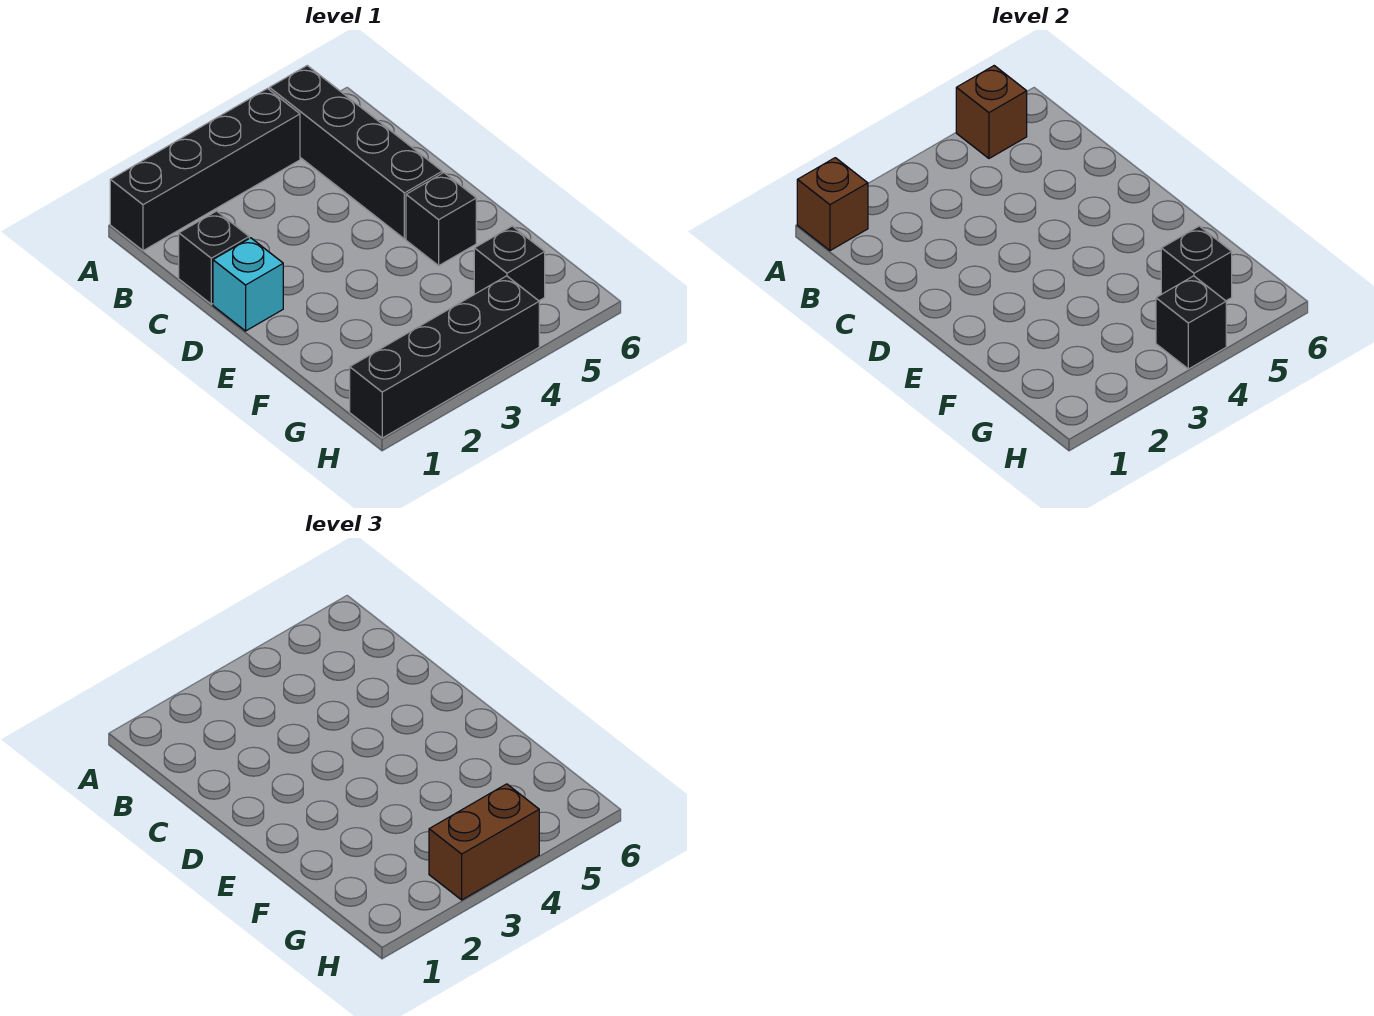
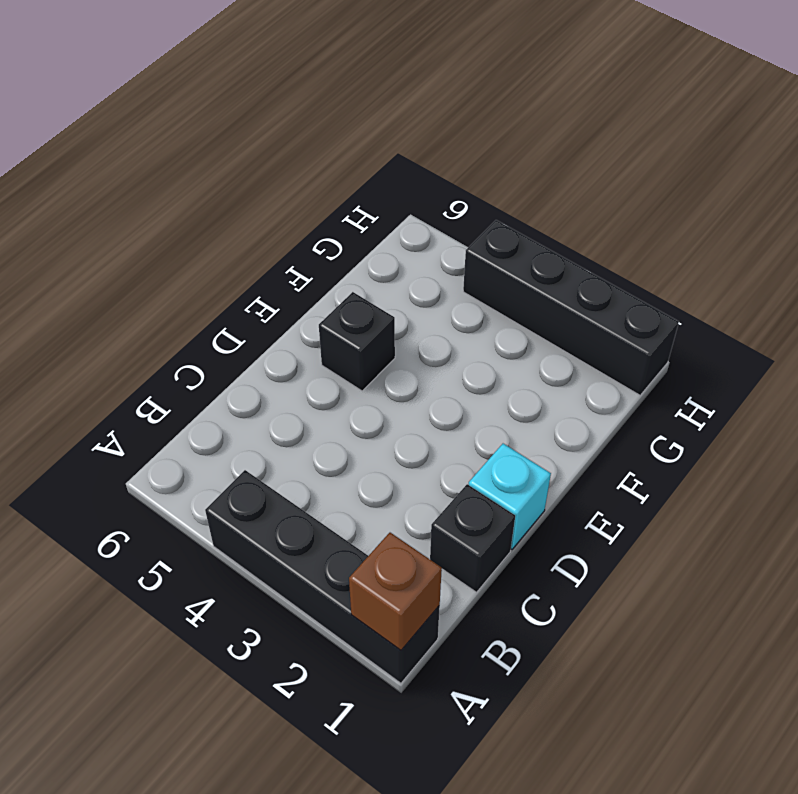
none -> black 1x4 brick [269,66,442,239]
none -> black 1x1 brick [474,226,545,301]
none -> brown 1x1 brick [956,66,1027,158]

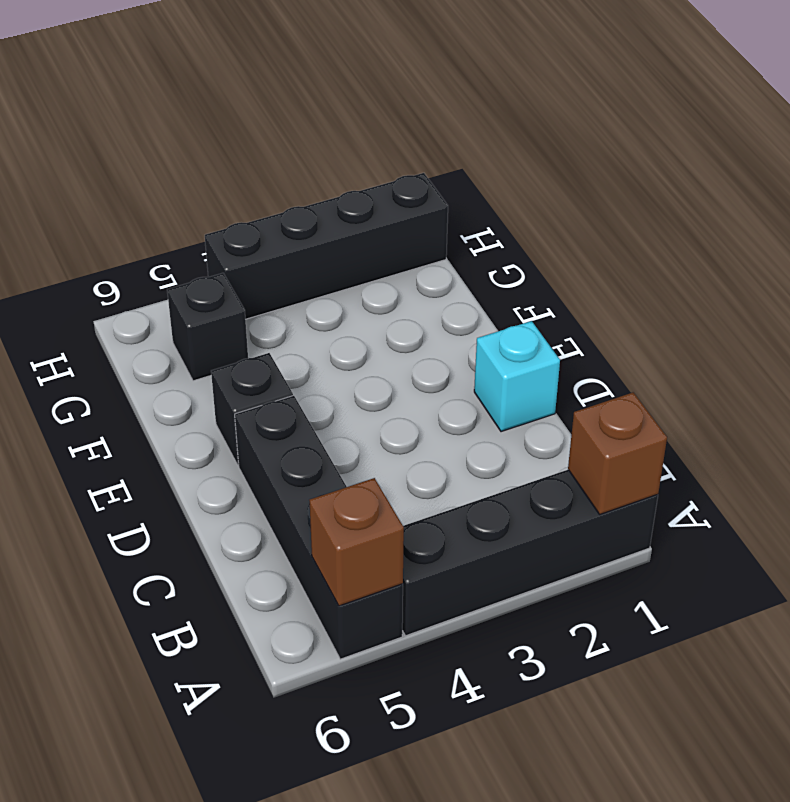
none -> black 1x1 brick [179,211,249,304]
none -> black 1x1 brick [1161,226,1232,301]
none -> black 1x1 brick [1156,276,1226,369]

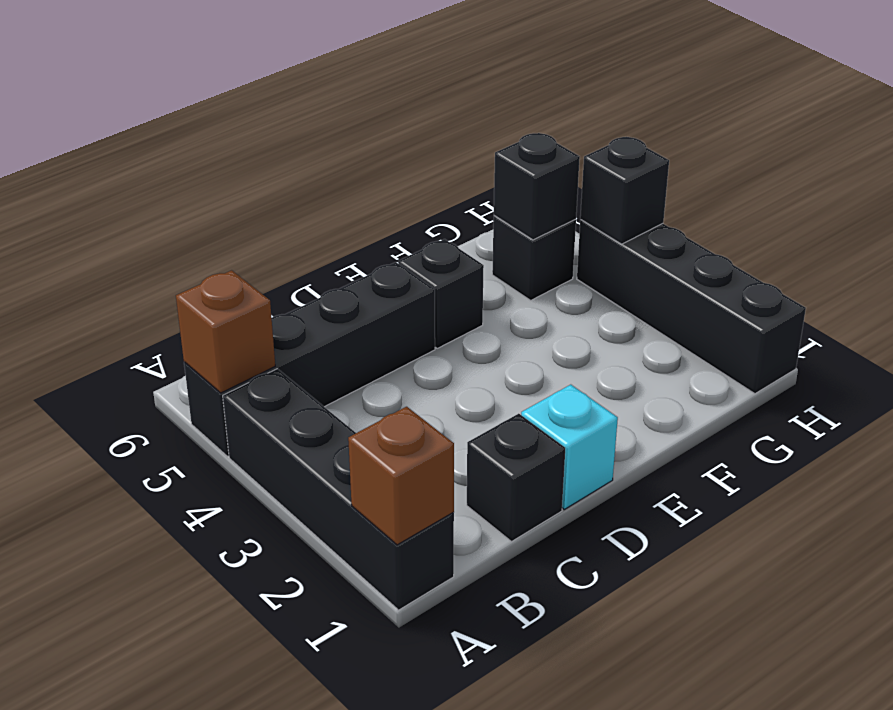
none -> brown 1x2 brick [429,784,539,900]

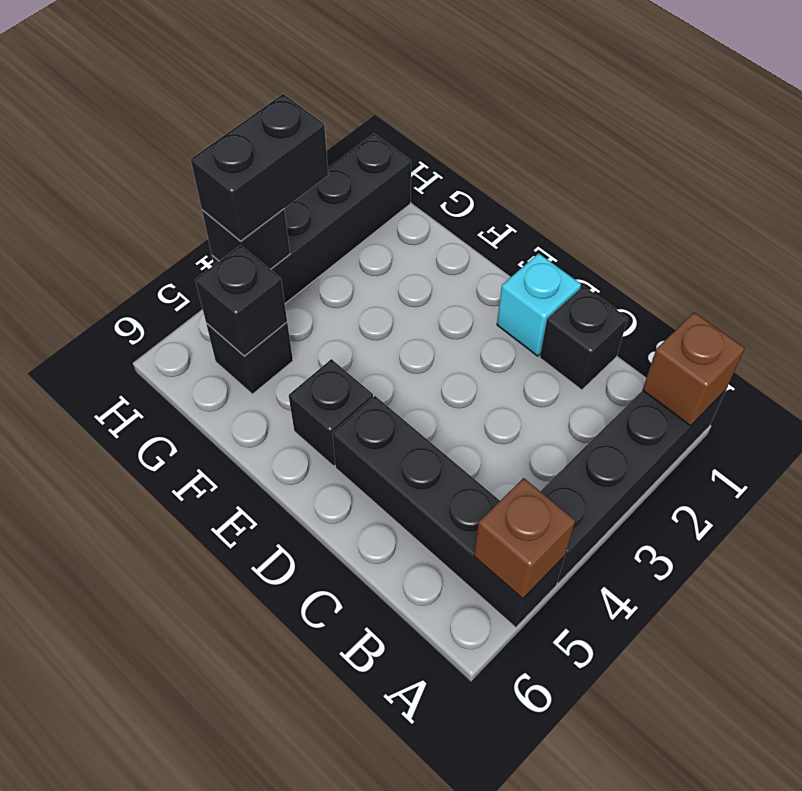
black 1x2 brick [191,94,328,241] -> brown 1x2 brick [429,784,539,900]

